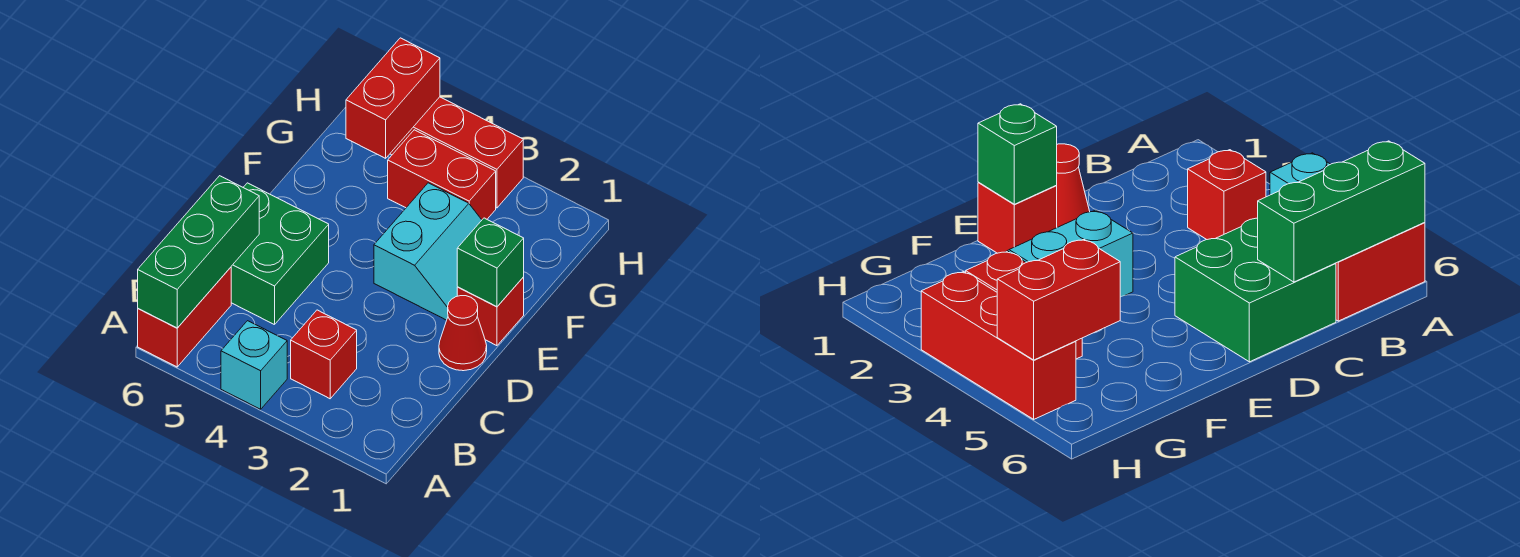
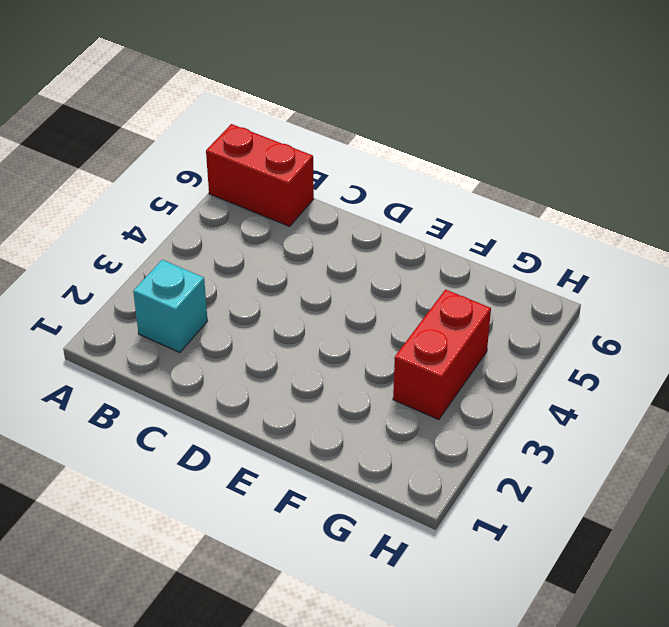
cyan 1x1 brick [133,260,208,353] -> cyan 1x1 brick moved to [221,321,287,409]
none -> red 1x1 brick [291,310,357,399]
none -> green 2x2 brick [231,183,329,325]
none -> red 1x1 cone [439,296,487,371]

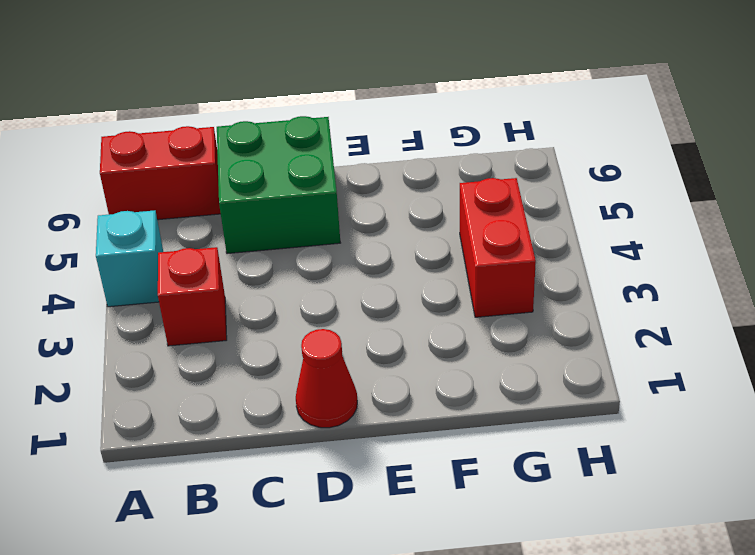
none -> red 1x1 brick [457,277,524,346]
none -> cyan 2x2 slope [374,183,482,320]
none -> red 1x3 brick [390,97,523,208]

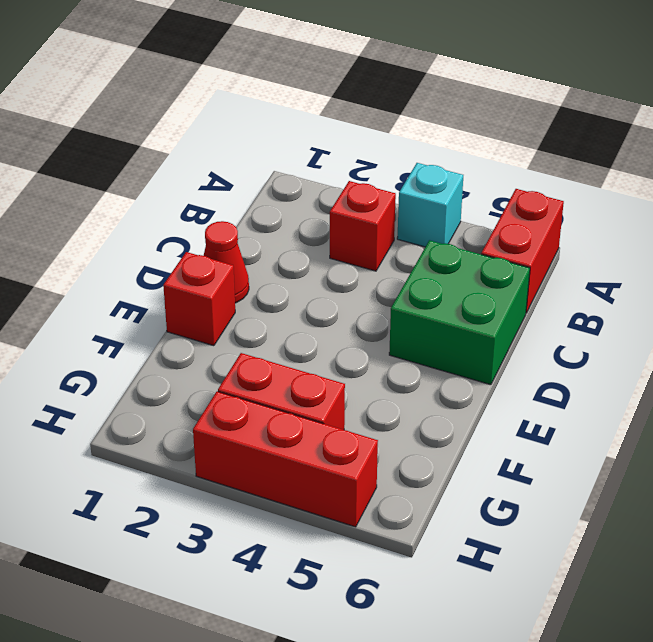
none -> cyan 2x2 slope [374,183,482,320]
none -> green 1x3 brick [138,176,259,328]
none -> green 1x1 brick [457,218,524,307]

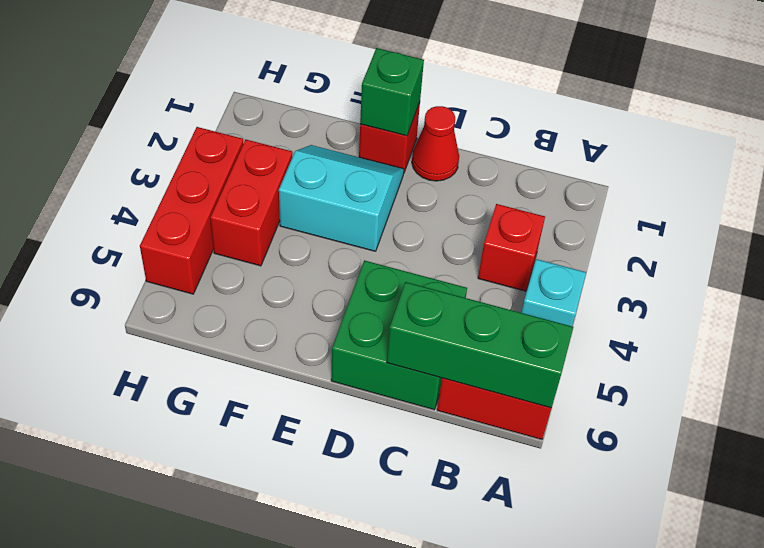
none -> red 1x2 brick [346,38,440,158]

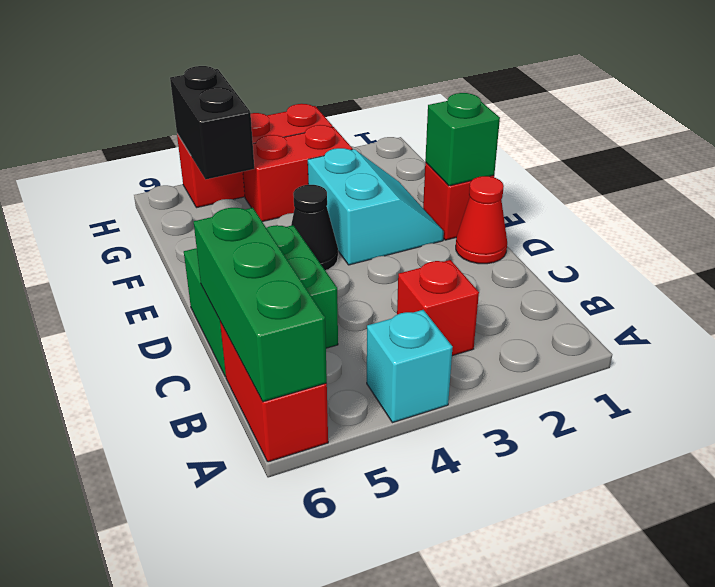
black 1x1 cone [291,185,338,270] -> none
black 1x2 brick [170,66,254,179] -> red 1x2 brick [346,38,440,158]

